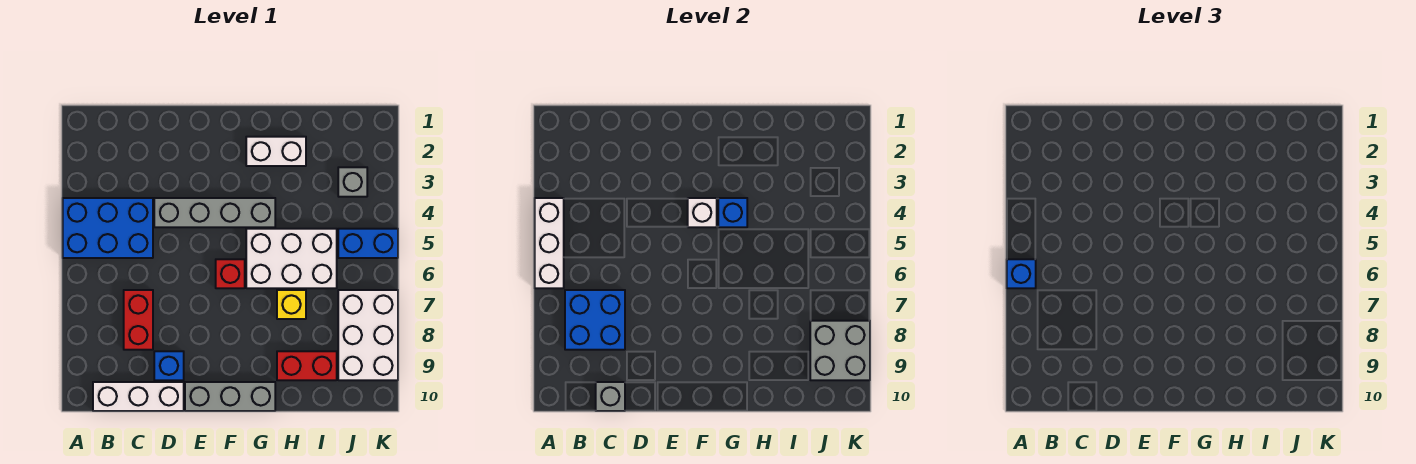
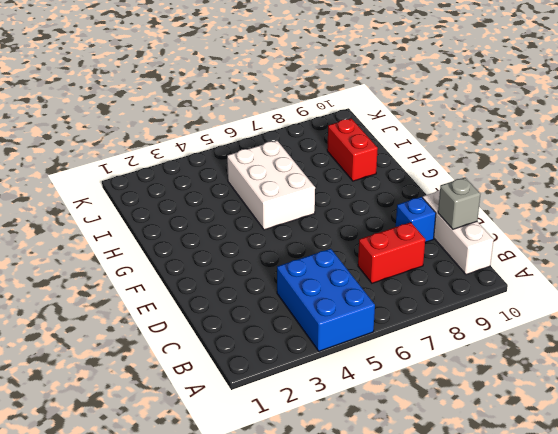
none -> grey 1x4 brick [154,198,275,227]
none -> grey 1x3 brick [185,382,275,411]
none -> red 1x1 brick [216,259,245,288]

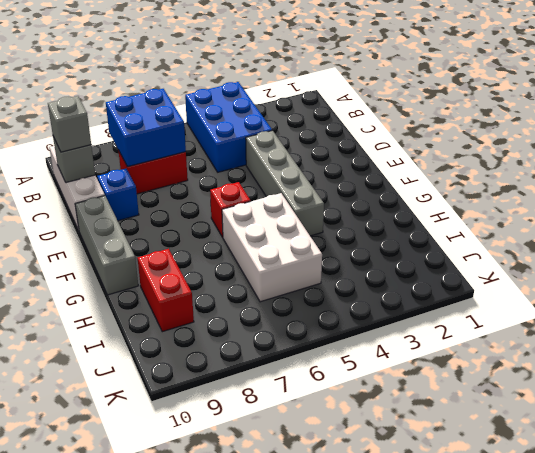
grey 1x1 brick [48,96,91,152] -> grey 1x1 brick moved to [338,167,367,197]
none -> white 1x2 brick [246,137,306,166]
none -> yellow 1x1 brick [277,290,306,319]
none -> blue 1x2 brick [338,229,398,258]

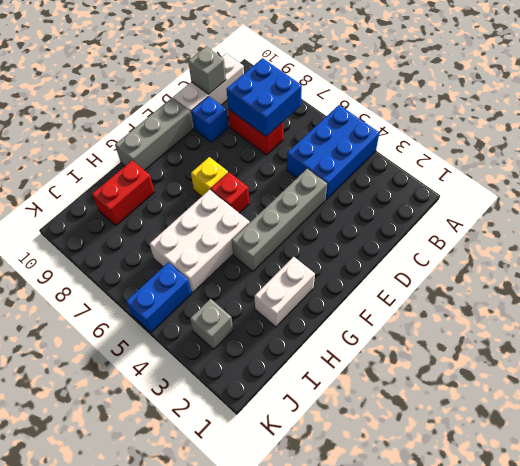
yellow 1x1 brick [191,157,228,196] -> yellow 1x1 brick moved to [277,290,306,319]
none -> white 2x3 brick [338,290,398,380]
none -> white 1x3 brick [535,198,564,288]
none -> white 1x1 brick [688,198,717,227]

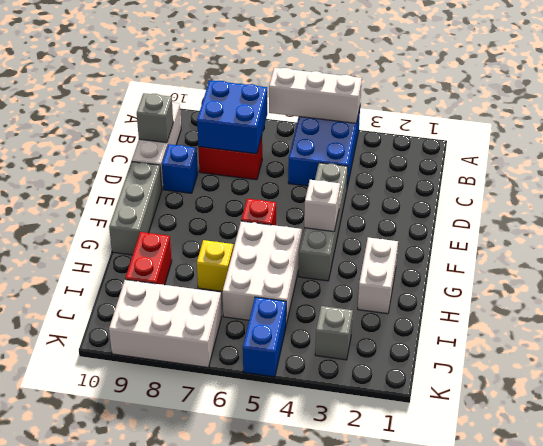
none -> blue 1x1 brick [718,198,747,227]
none -> grey 2x2 brick [810,321,870,380]
none -> blue 1x1 brick [1007,259,1036,288]

